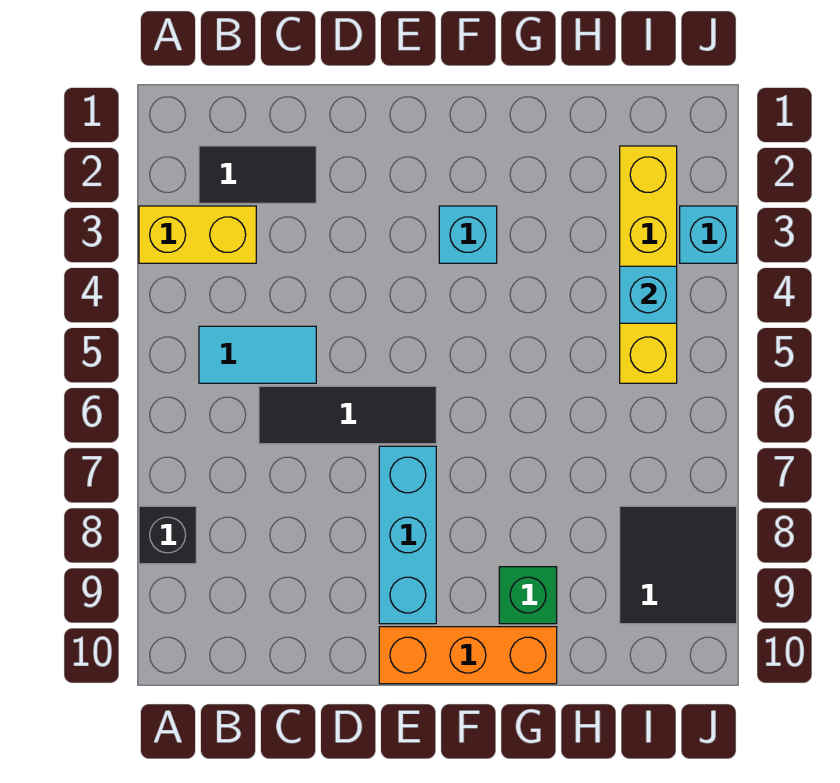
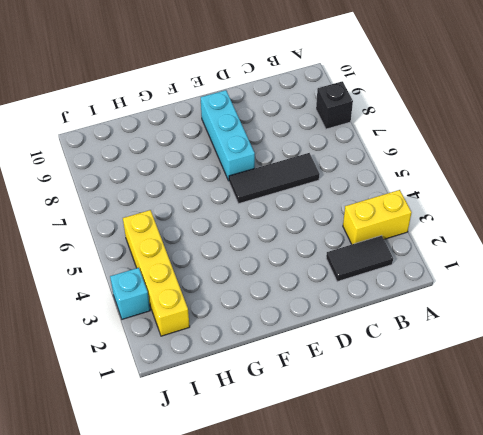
none -> cyan 1x2 tile [199,326,316,383]
none -> orange 1x3 brick [379,627,557,684]
none -> cyan 1x1 brick [439,206,497,263]

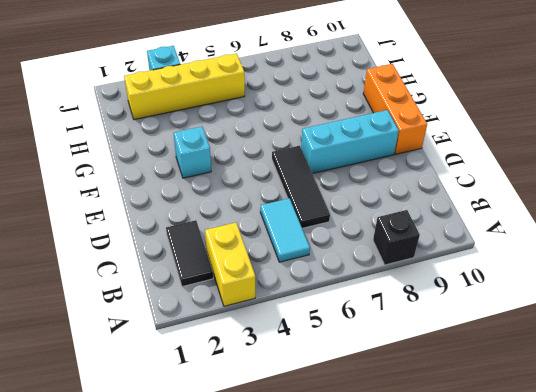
none -> green 1x1 brick [499,567,557,624]
none -> black 2x2 tile [620,506,737,624]
none -> cyan 1x1 brick [620,266,677,323]

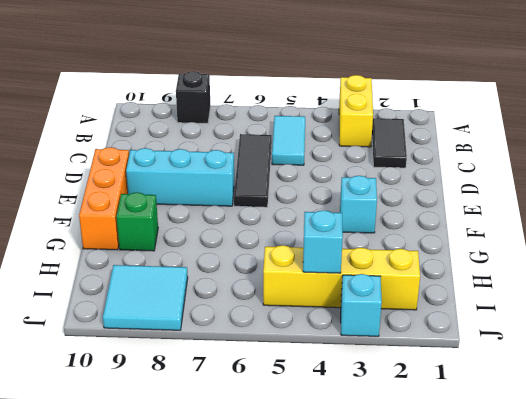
cyan 2x2 tile [103,265,188,330] -> black 2x2 tile [620,506,737,624]

